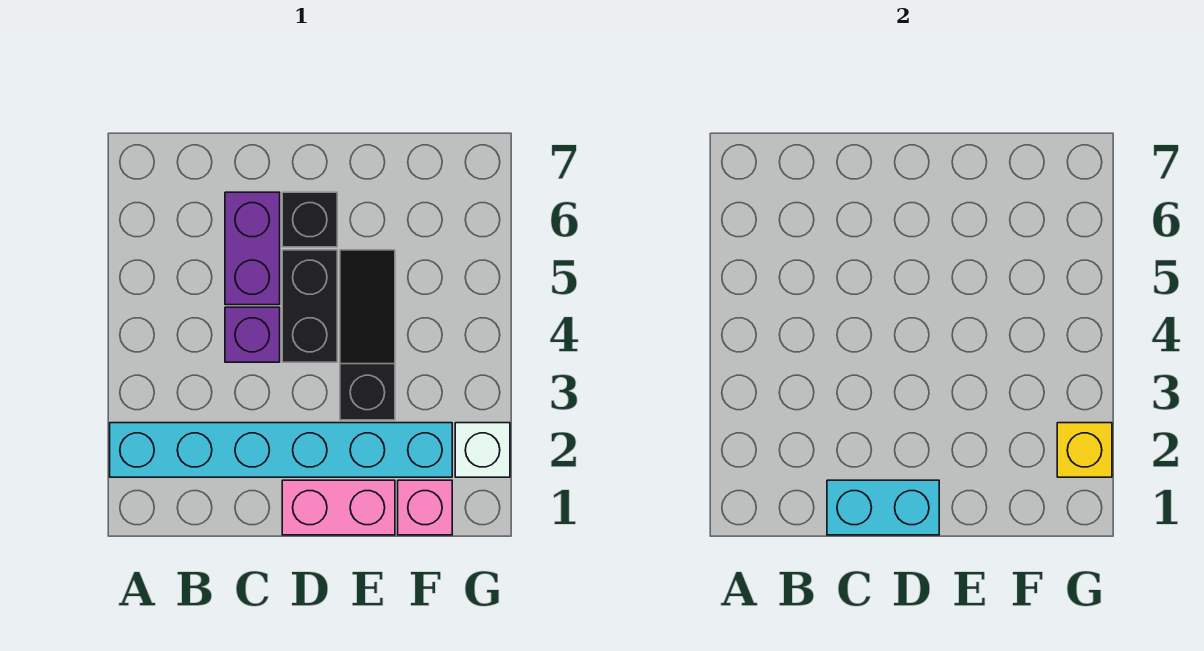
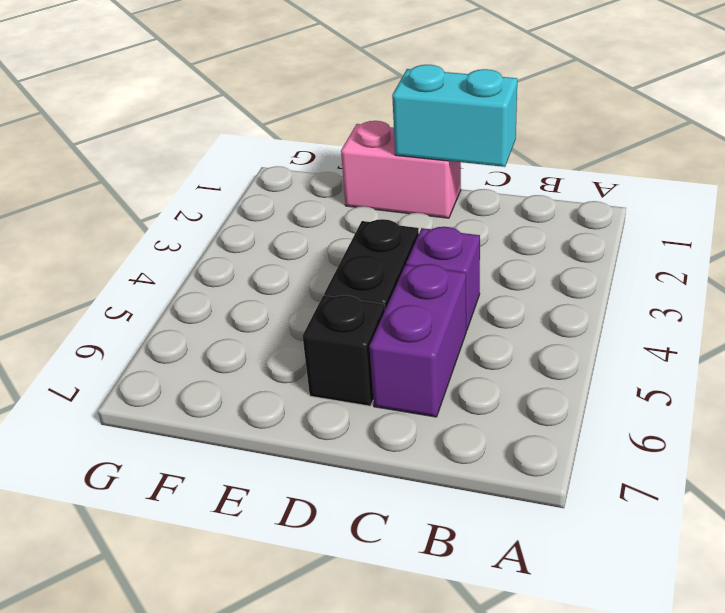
none -> cyan 1x6 brick [110,423,452,477]
none -> black 1x3 slope [340,250,395,420]

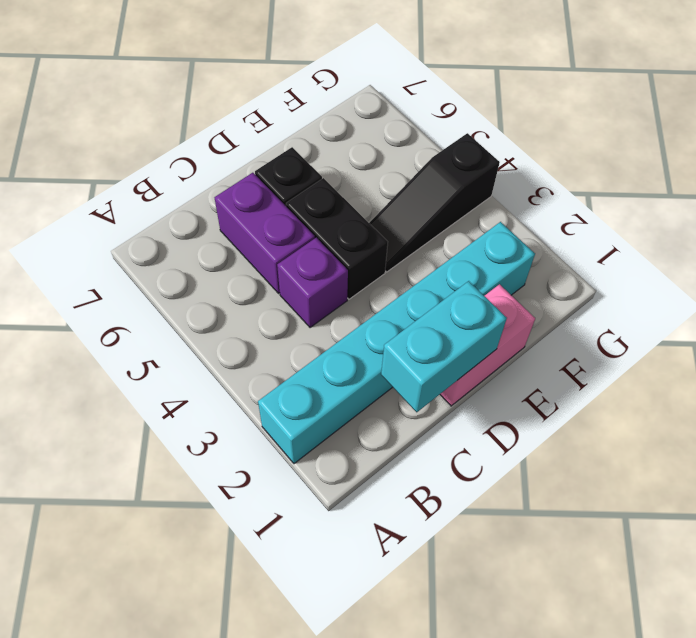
black 1x3 slope [369,133,500,272] -> black 1x3 slope turned to [340,250,395,420]
none -> pink 1x1 brick [398,480,452,535]
none -> white 1x1 brick [455,423,510,477]

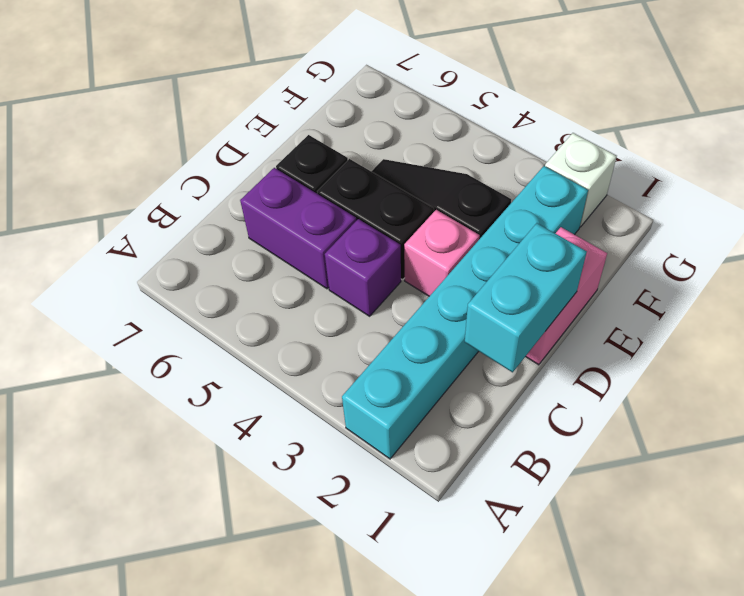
pink 1x1 brick [404,210,480,296] -> pink 1x1 brick moved to [398,480,452,535]
none -> yellow 1x1 brick [1057,423,1112,477]

